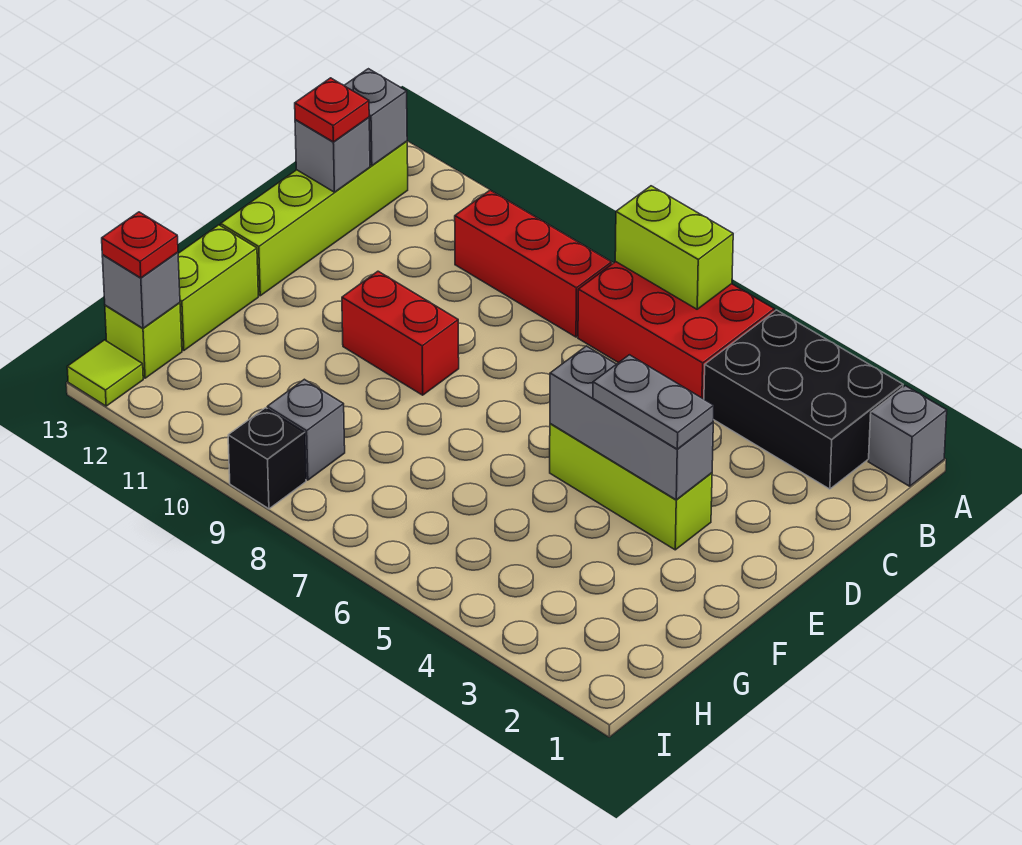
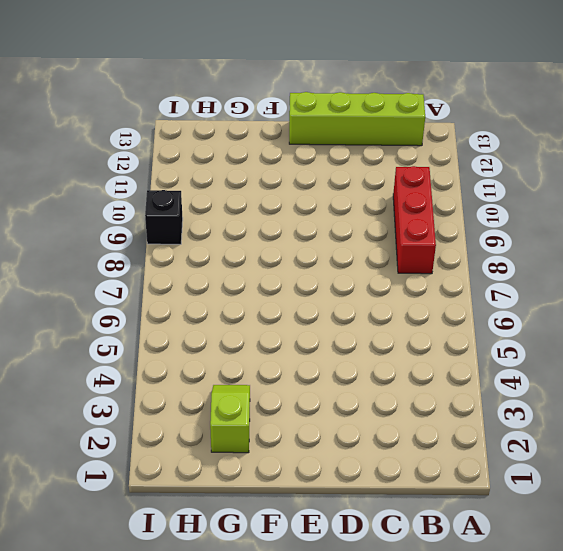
lime 1x2 slope [210,385,250,453] -> none
none -> grey 1x1 brick [868,386,947,486]
none -> black 2x3 brick [704,310,903,489]
none -> red 2x3 brick [578,262,774,399]

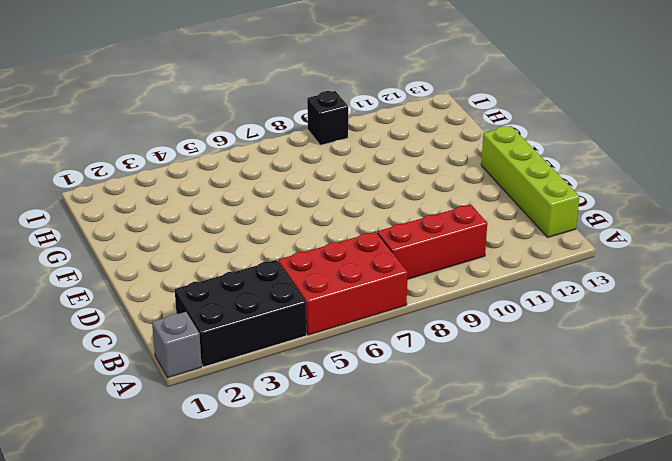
none -> lime 1x3 brick [550,424,712,550]
none -> red 1x2 brick [342,271,459,395]
none -> lime 1x2 brick [178,225,258,350]

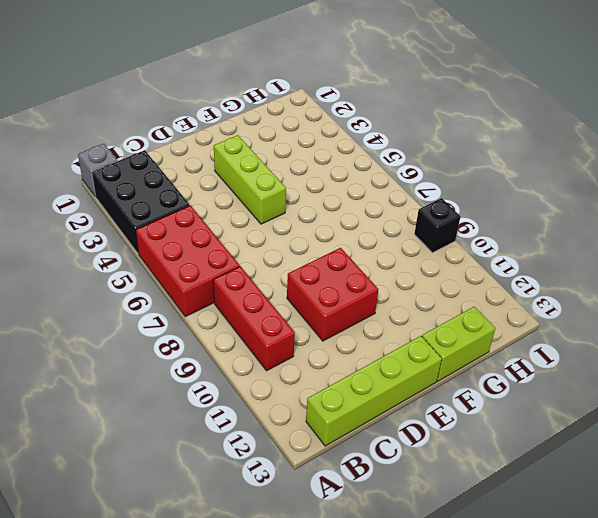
red 2x2 brick [287,248,378,341] -> red 1x2 brick [342,271,459,395]
none -> grey 1x1 brick [267,379,345,480]
none -> lime 1x1 brick [105,303,182,378]
none -> lime 1x1 tile [67,340,143,406]

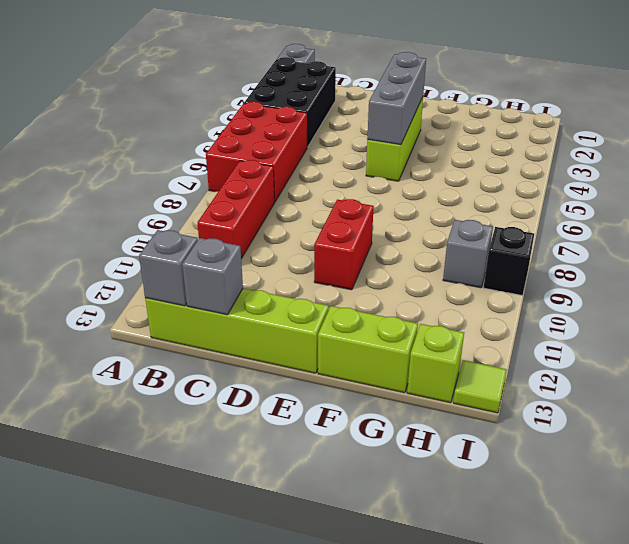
none -> lime 1x2 brick [615,186,733,309]
none -> grey 1x1 brick [102,252,180,328]
none -> red 1x1 plate [295,78,369,142]

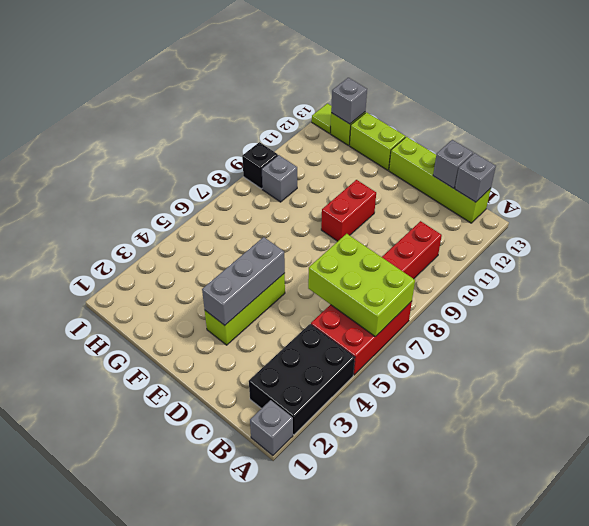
lime 2x3 brick [308,234,415,337] -> lime 1x2 brick [615,186,733,309]
none -> red 1x1 plate [295,78,369,142]
none -> grey 1x2 plate [593,355,714,449]
none -> red 1x1 plate [102,212,178,278]

